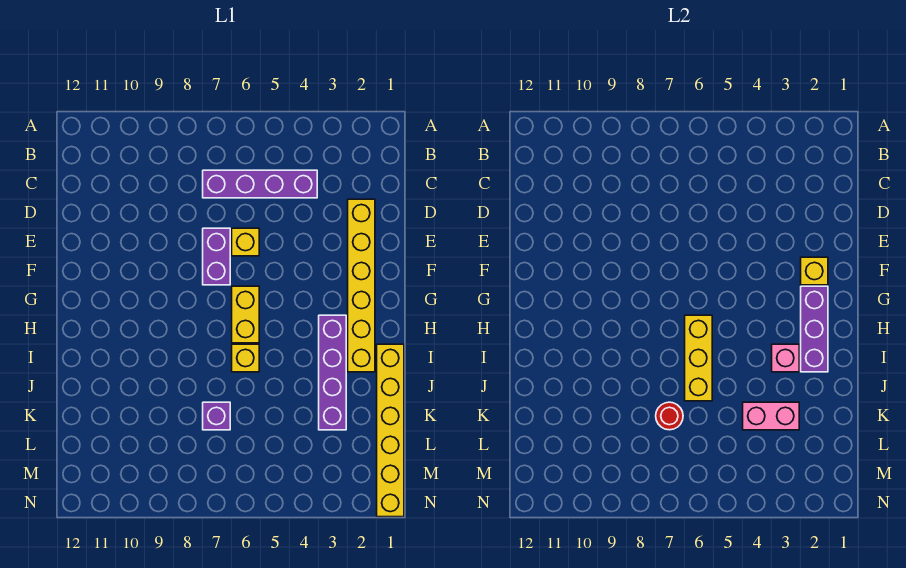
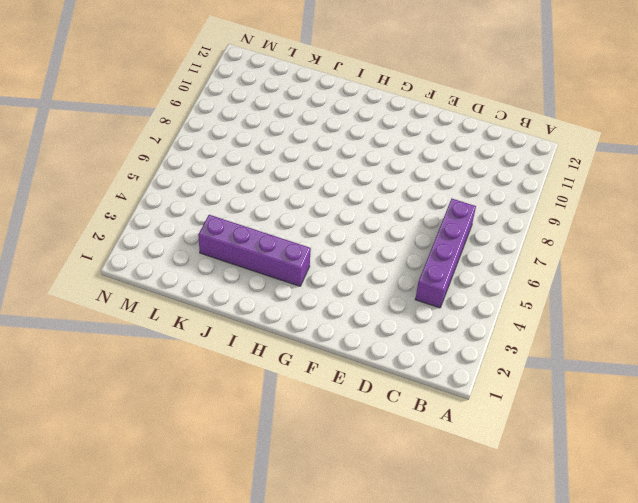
none -> yellow 1x6 brick [348,199,375,372]
none -> yellow 1x1 brick [232,228,259,256]
none -> purple 1x2 brick [203,228,230,285]

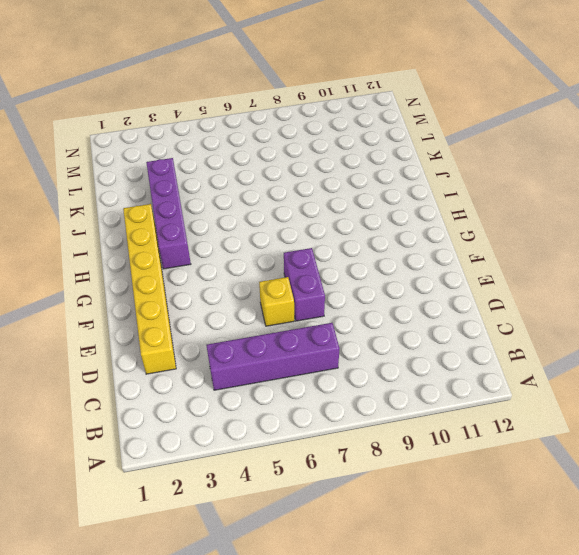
none -> yellow 1x2 brick [232,286,259,343]
none -> yellow 1x6 brick [377,344,404,517]
none -> yellow 1x1 brick [232,344,259,372]

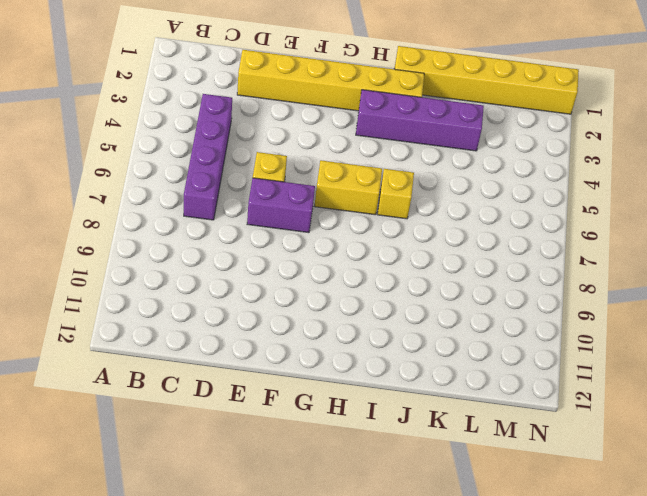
none -> purple 1x1 brick [203,402,230,430]
none -> yellow 1x1 brick [801,257,828,285]
none -> purple 1x3 brick [801,286,828,372]

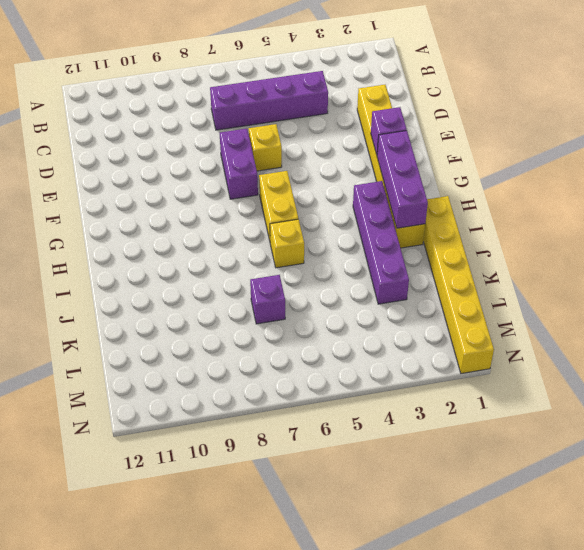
purple 1x1 brick [371,107,407,155] -> yellow 1x1 brick [801,257,828,285]
none -> yellow 1x3 brick [685,315,712,401]
none -> pink 1x1 brick [772,344,799,372]
none -> pink 1x2 brick [743,402,799,430]

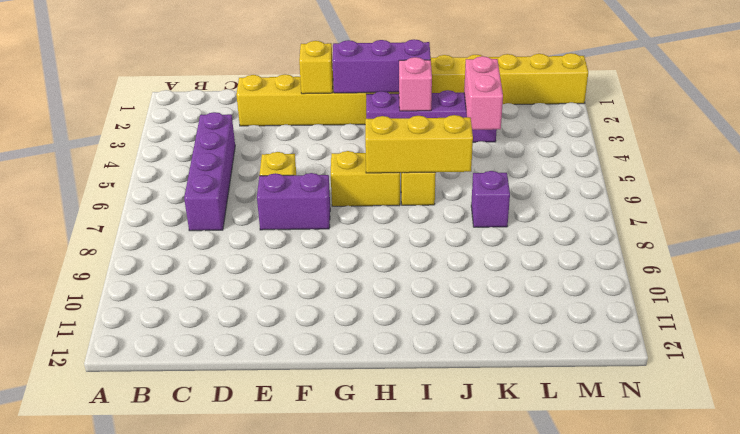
none -> red 1x1 round brick [656,402,683,430]

